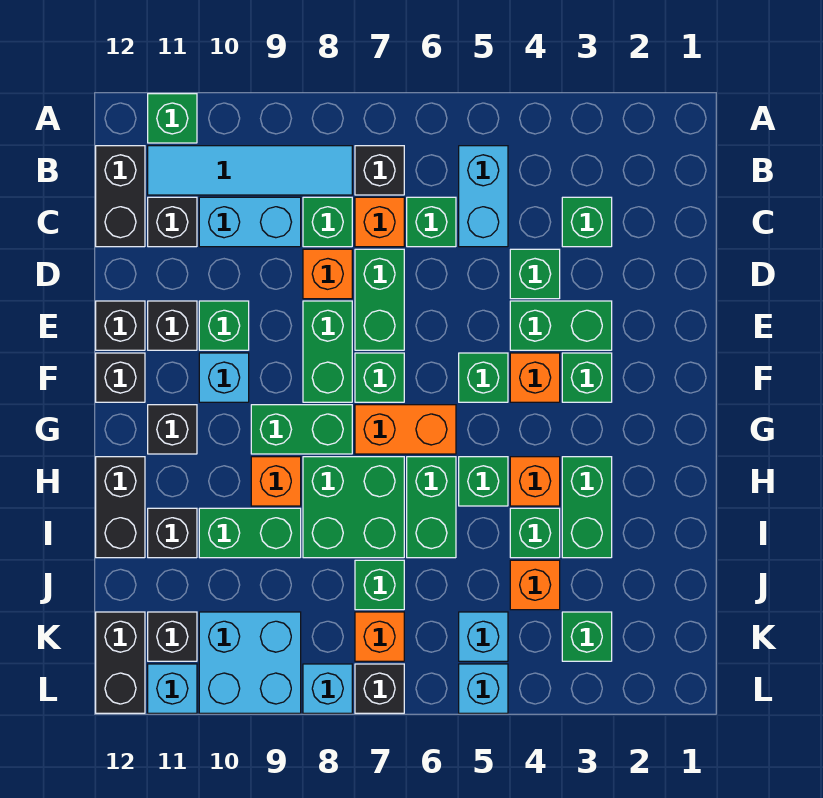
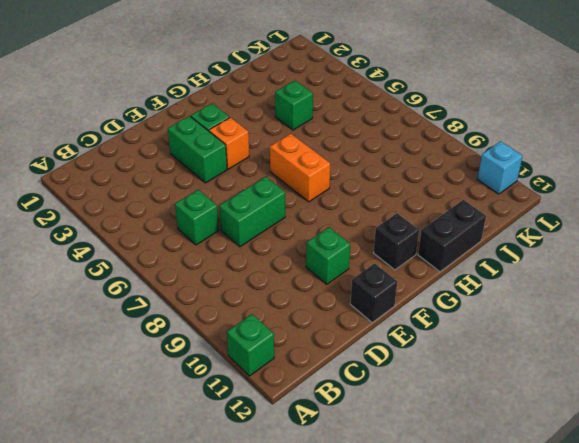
none -> cyan 1x2 brick [459,146,508,247]
none -> black 1x1 brick [355,146,404,195]
none -> cyan 1x4 tile [148,146,352,195]
none -> black 1x2 brick [96,146,145,247]

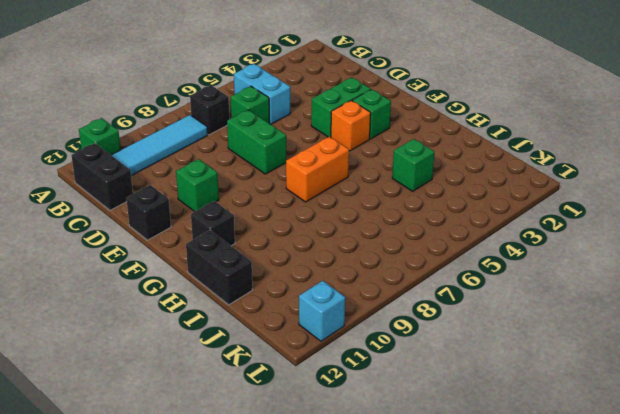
none -> green 1x1 brick [562,197,612,247]
none -> orange 1x1 brick [355,197,404,247]
none -> green 1x1 brick [303,197,352,247]
none -> cyan 1x2 brick [199,197,301,247]

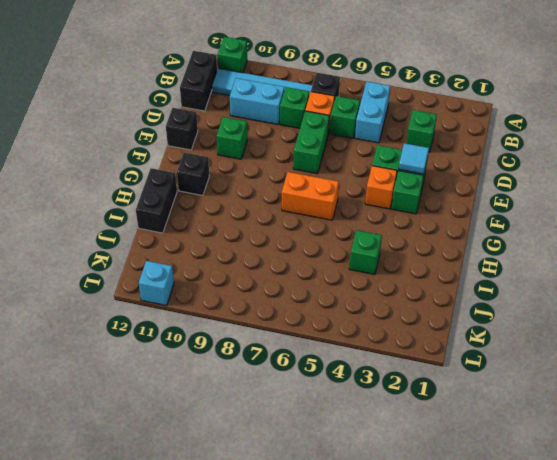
cyan 1x1 tile [399,143,429,174] -> none
none -> black 1x1 brick [148,197,197,247]
none -> green 1x1 brick [510,249,560,299]
none -> orange 1x1 brick [303,249,352,299]
none -> green 1x2 brick [303,301,352,402]

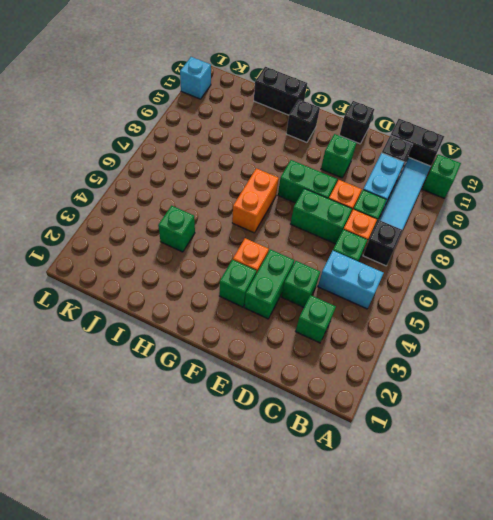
none -> black 1x1 brick [148,301,197,350]
none -> green 1x1 brick [459,353,508,402]
none -> green 1x1 brick [355,353,404,402]
none -> cyan 1x1 brick [199,353,249,402]

